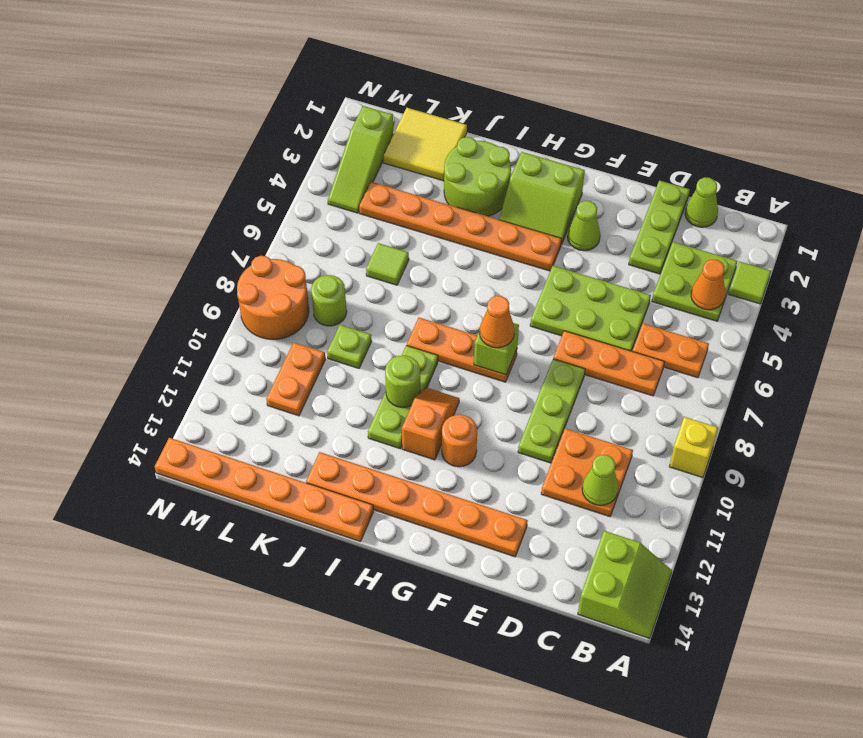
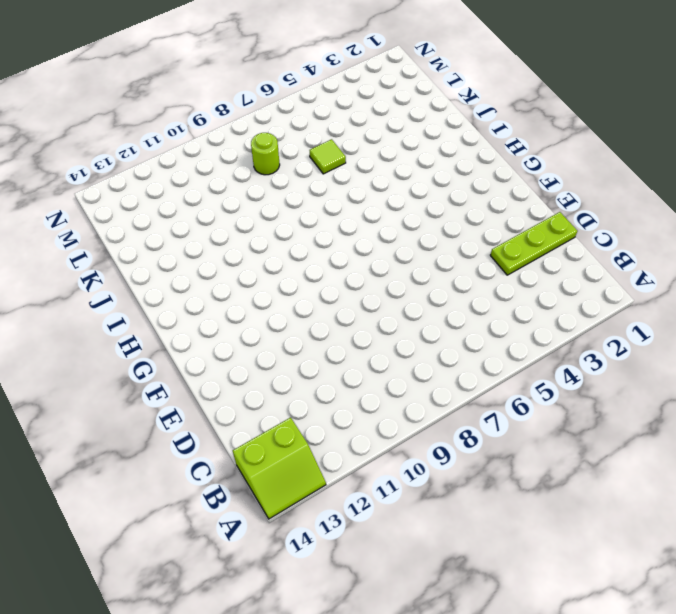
none -> lime 1x1 tile [729,261,771,304]
none -> yellow 1x1 brick [669,417,718,478]
none -> lime 2x2 plate [652,242,737,321]
none -> orange 1x2 plate [632,324,709,378]

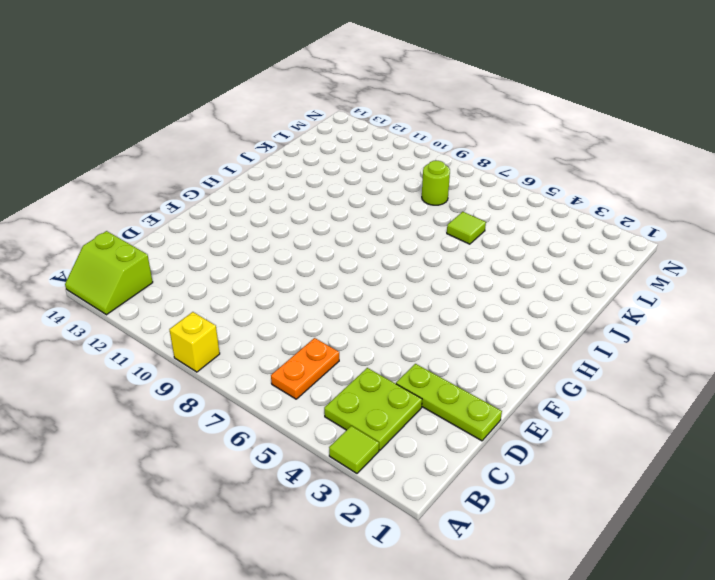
none -> lime 1x1 cone [685,177,718,227]
none -> orange 1x3 plate [553,331,664,396]
none -> orange 2x2 plate [541,428,633,517]
none -> lime 2x3 plate [530,266,651,351]

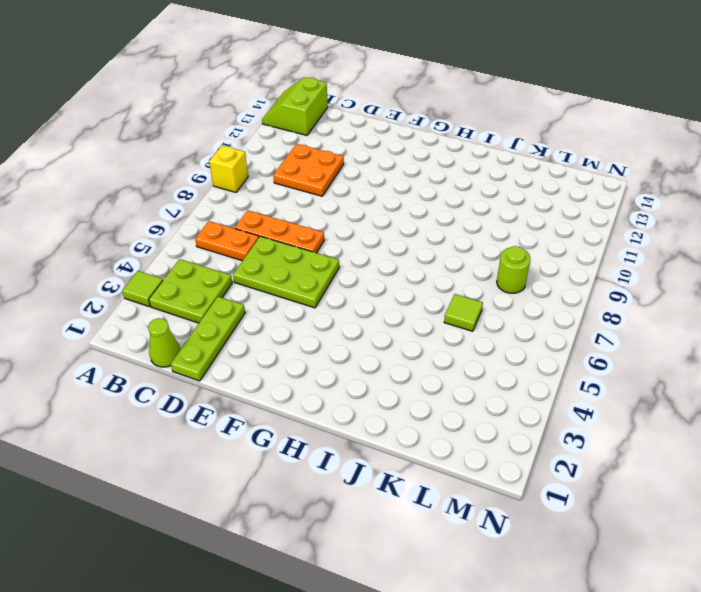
none -> lime 1x3 plate [518,359,585,463]
none -> orange 1x6 plate [306,452,528,557]
none -> lime 1x1 cone [567,201,600,251]
none -> lime 2x2 slope [499,152,585,244]

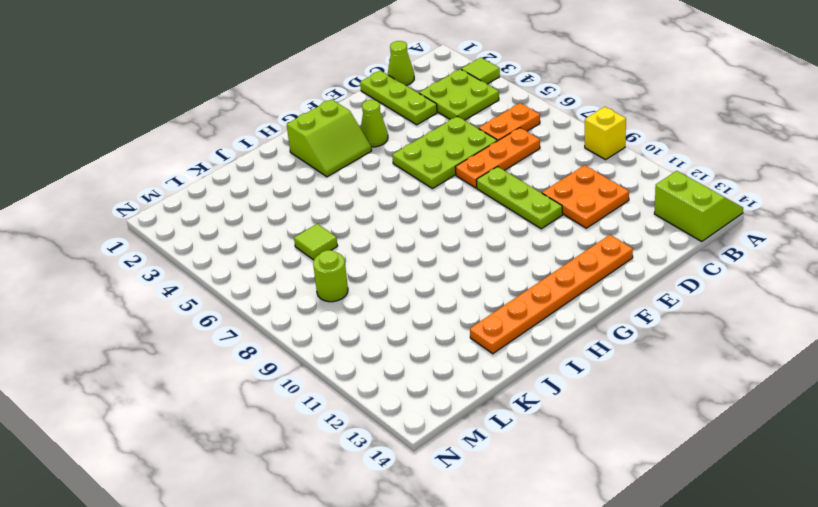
none -> orange 1x6 plate [359,182,562,271]
none -> orange 1x3 plate [407,318,517,382]
none -> orange 1x1 round brick [442,415,477,467]
none -> orange 1x2 slope [402,388,459,460]

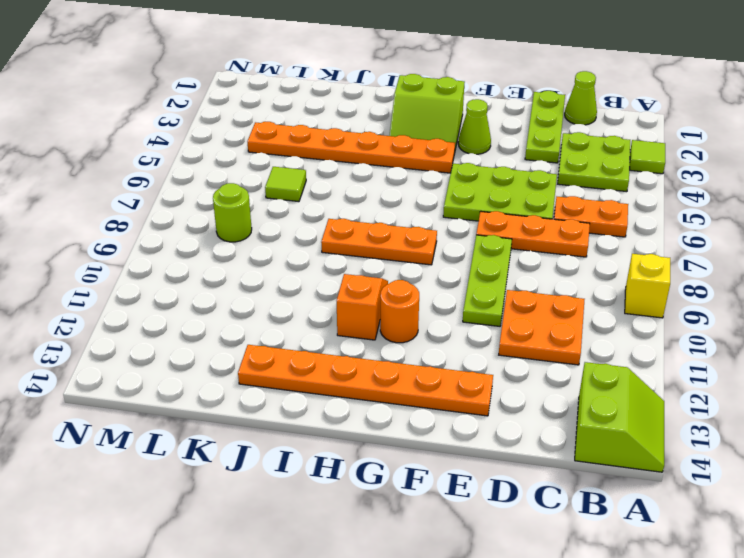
none -> lime 2x2 round brick [444,137,511,216]
none -> lime 1x3 plate [368,345,438,449]
none -> orange 1x6 plate [155,438,374,542]
none -> yellow 2x2 tile [384,108,467,181]

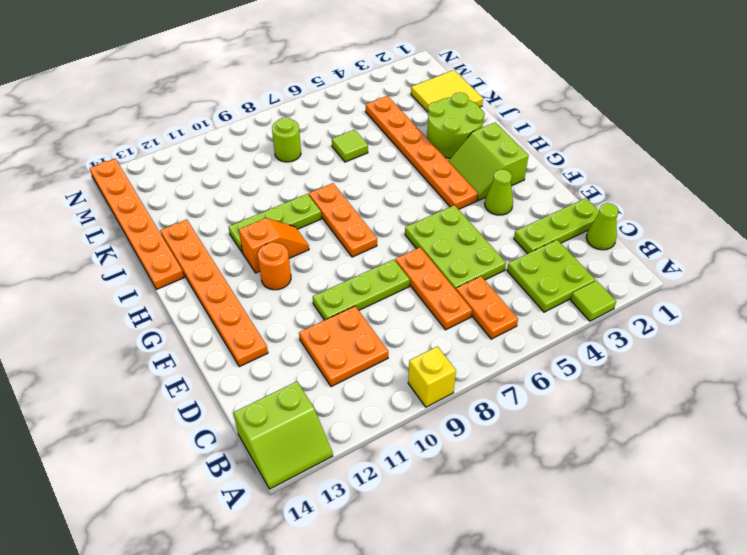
none -> lime 1x1 plate [327,325,372,368]
none -> orange 1x2 plate [266,342,326,416]
none -> lime 1x3 slope [328,106,393,213]
none -> orange 2x2 round brick [237,256,309,339]

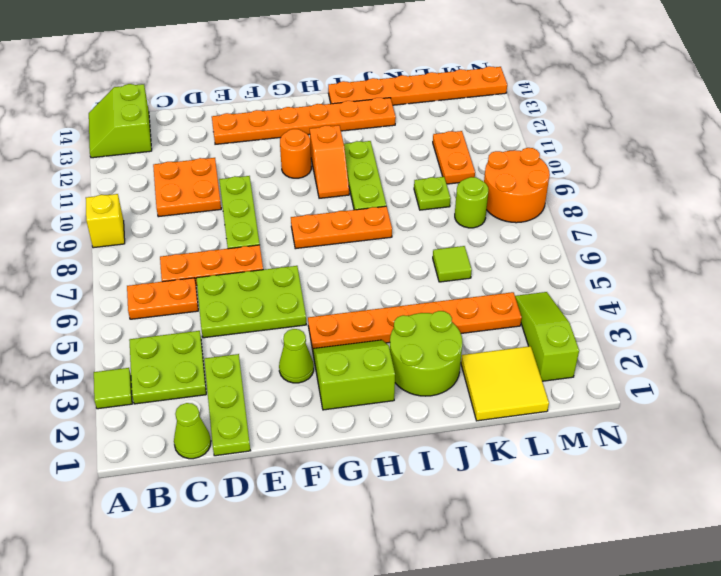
none -> orange 1x1 cone [691,259,725,310]
none -> lime 1x1 cone [582,455,618,505]
none -> lime 1x1 brick [474,323,519,375]
none -> lime 1x1 round brick [385,355,421,408]

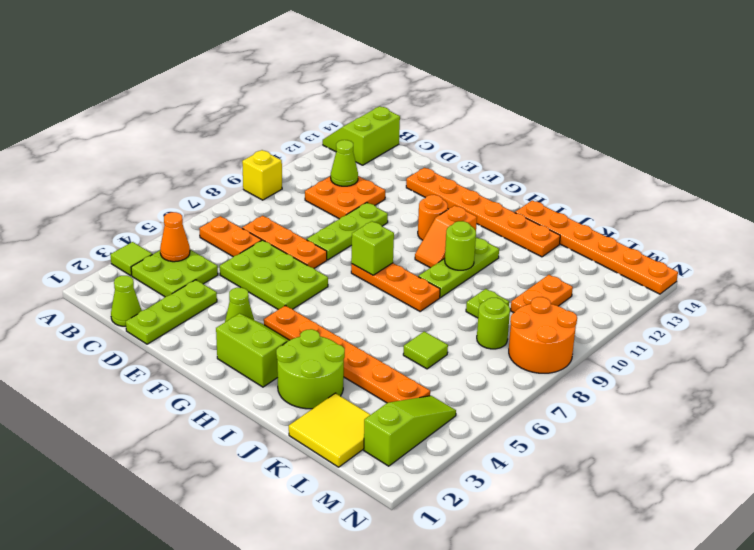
none -> orange 1x1 cone [480,296,515,348]

